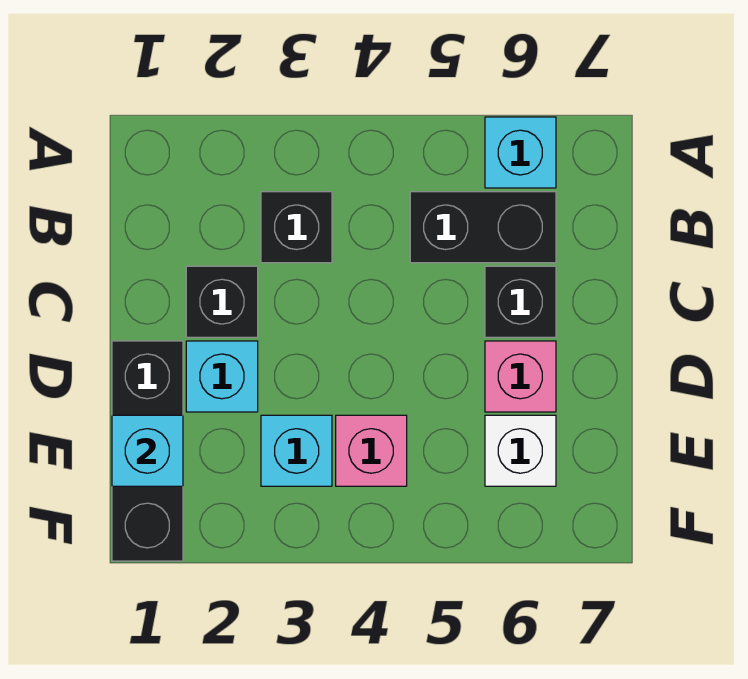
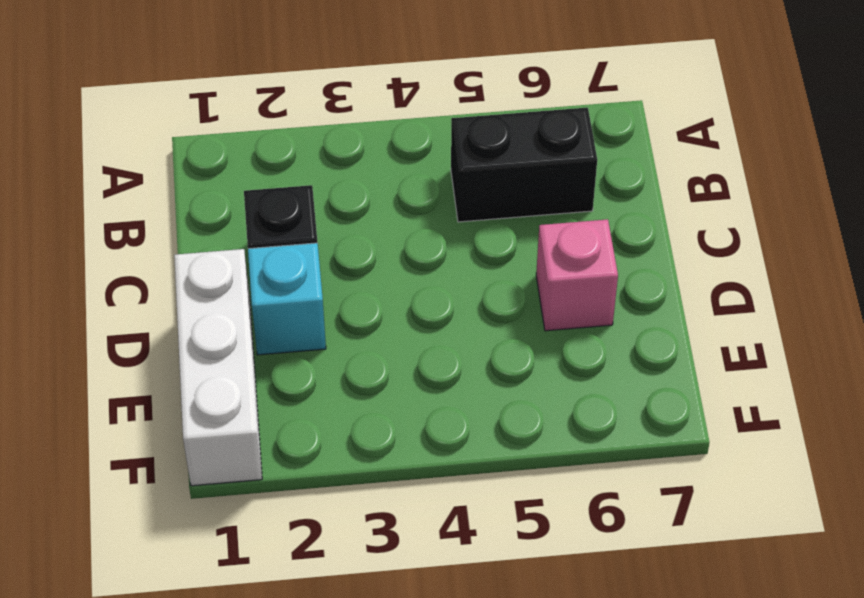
white 1x3 brick [174,249,262,486] -> black 1x3 brick [112,341,183,561]
none -> cyan 1x1 brick [485,117,556,188]
none -> black 1x1 brick [261,192,332,263]
none -> black 1x1 brick [485,266,556,337]

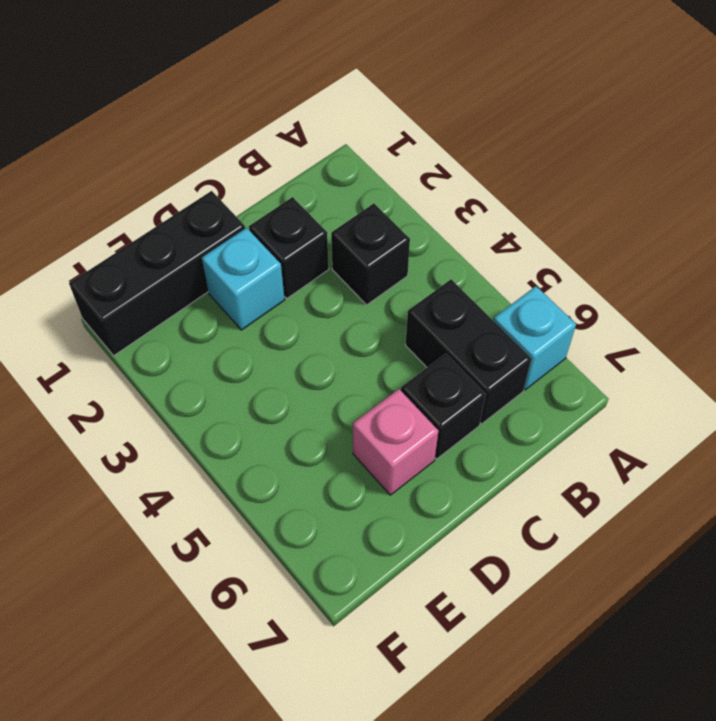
none -> cyan 1x1 brick [261,415,332,486]
none -> pink 1x1 brick [336,415,407,486]
none -> white 1x1 brick [485,415,556,486]

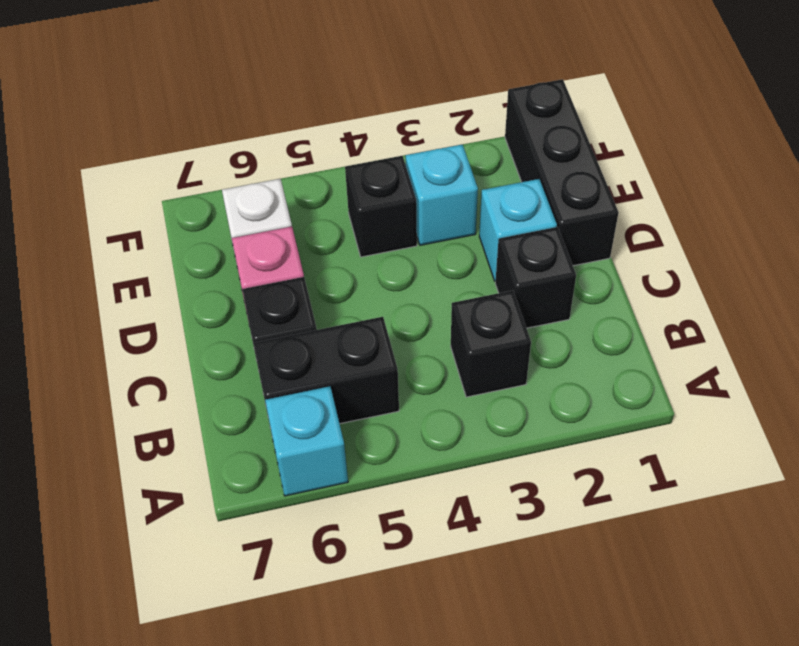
black 1x1 brick [345,156,417,257] -> pink 1x1 brick [336,415,407,486]
none -> cyan 1x1 brick [112,415,183,486]

